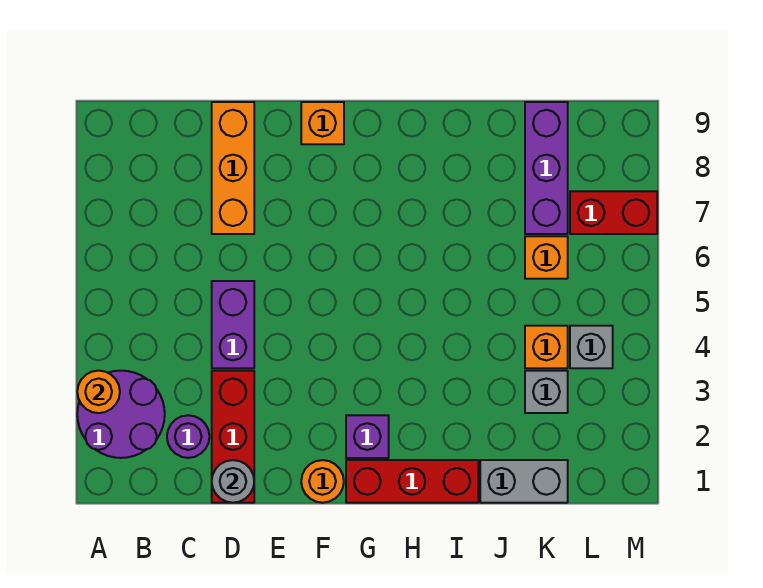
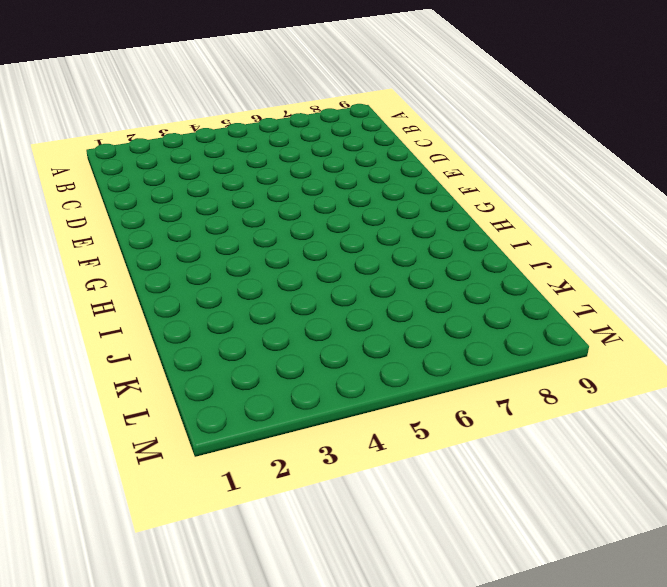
none -> purple 2x2 round brick [77,371,165,458]
none -> purple 1x1 round brick [167,415,209,458]
none -> red 1x3 brick [212,371,254,503]

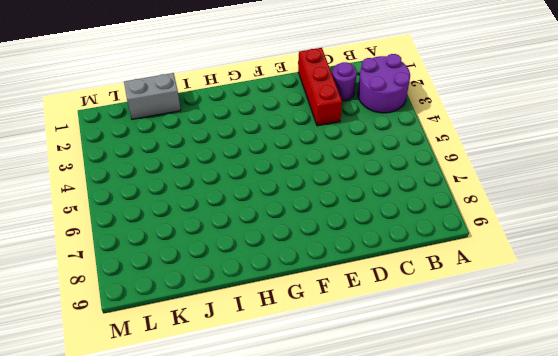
none -> purple 1x2 brick [212,281,254,368]
none -> orange 1x3 brick [212,102,254,234]
none -> orange 1x1 round brick [301,460,344,503]

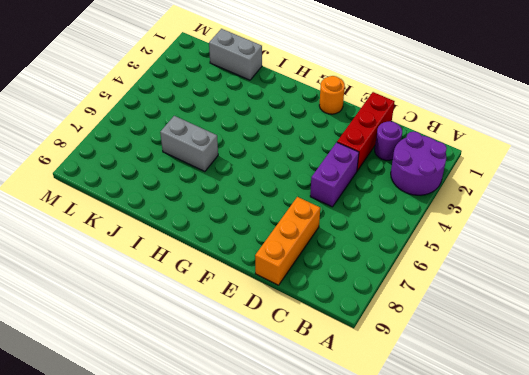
grey 1x2 brick [160,116,218,172] -> none
none -> orange 1x1 brick [301,102,344,144]
none -> red 1x3 brick [346,460,478,503]
none -> purple 1x1 brick [346,415,389,458]

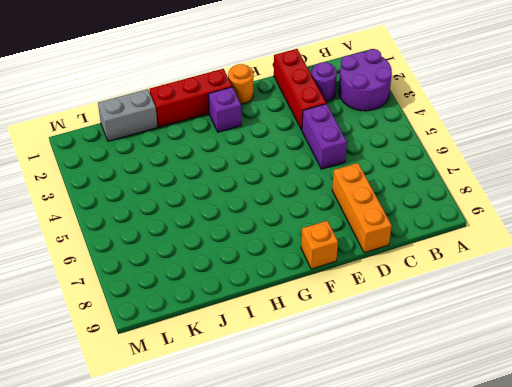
none -> grey 1x1 brick [525,371,568,413]
none -> orange 1x1 brick [525,326,568,368]
none -> orange 1x1 brick [525,236,568,279]

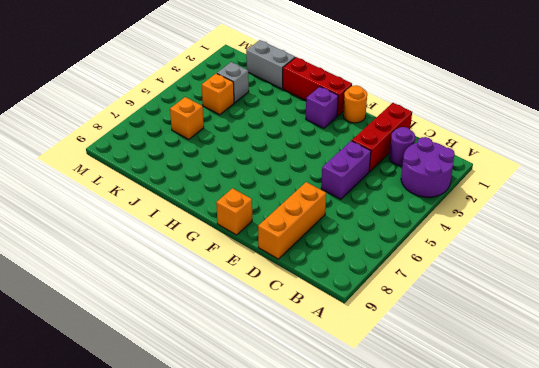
none -> purple 1x3 brick [525,102,568,234]
none -> grey 1x1 brick [570,326,613,368]
none -> red 1x2 brick [570,191,657,234]

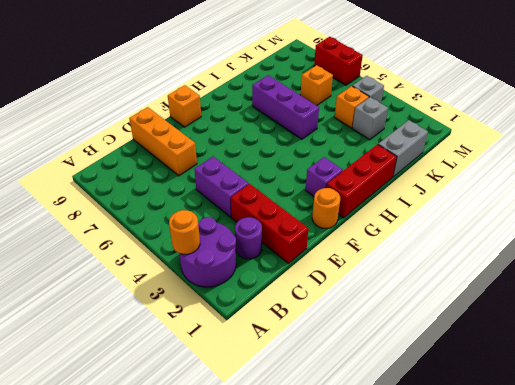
purple 1x3 brick [252,75,319,139] -> purple 1x3 brick moved to [525,102,568,234]
red 1x2 brick [314,37,363,85] -> red 1x2 brick turned to [570,191,657,234]
none -> grey 1x1 round brick [212,460,254,503]

